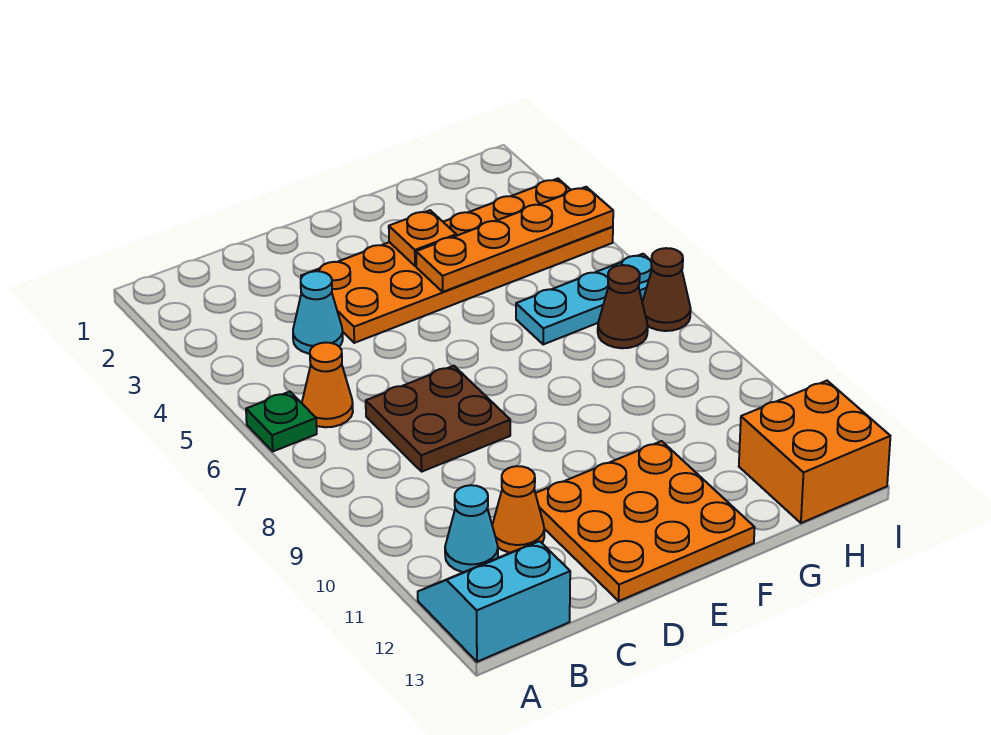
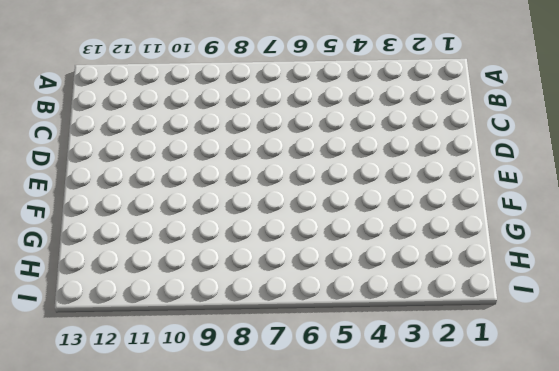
none -> green 1x1 plate [246,391,317,451]
none -> cyan 2x2 slope [418,541,570,662]
none -> orange 1x1 cone [302,342,353,427]

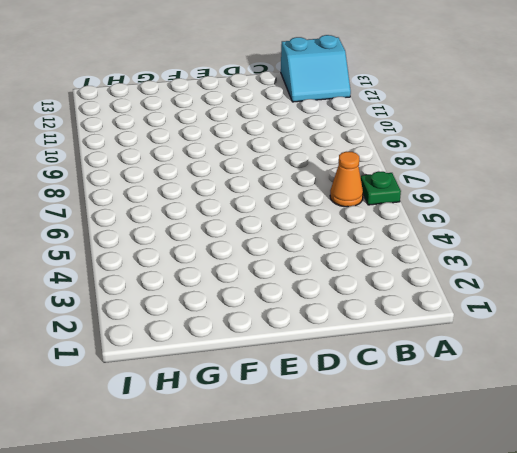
none -> cyan 1x1 cone [445,485,498,572]
none -> cyan 1x1 cone [293,271,343,354]
none -> brown 2x2 plate [366,366,510,472]

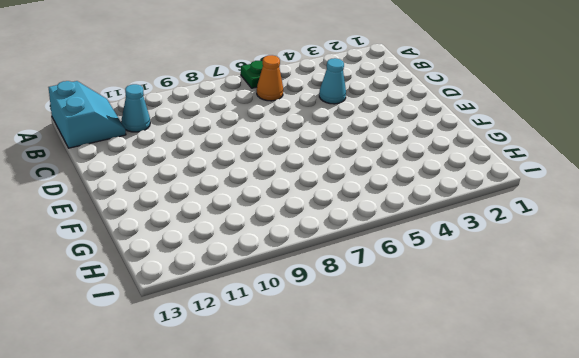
none -> brown 2x2 plate [366,366,510,472]
none -> orange 1x1 cone [492,466,544,553]
none -> orange 2x6 plate [301,179,613,343]

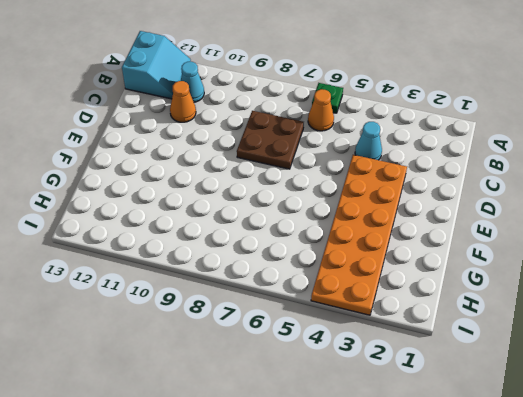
none -> orange 3x3 plate [535,441,755,601]
none -> cyan 1x3 plate [516,254,652,345]
none -> brown 1x1 cone [598,265,648,348]

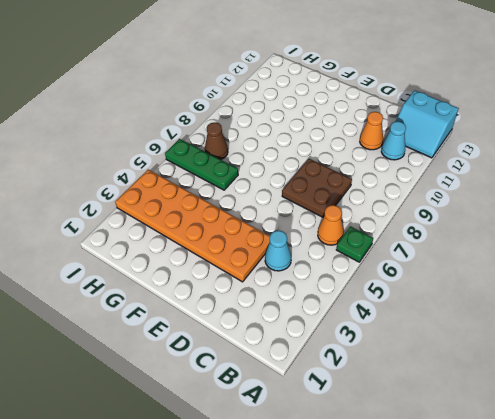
green 1x3 plate [165,139,238,190] -> cyan 1x3 plate [516,254,652,345]
none -> orange 3x3 plate [535,441,755,601]
none -> orange 2x2 brick [739,381,890,523]
none -> brown 1x1 cone [642,248,691,331]

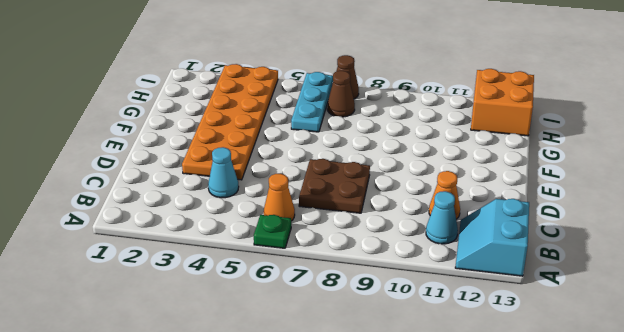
none -> orange 3x3 plate [535,441,755,601]
none -> orange 1x1 plate [389,210,456,266]
none -> orange 1x4 plate [416,187,613,292]

